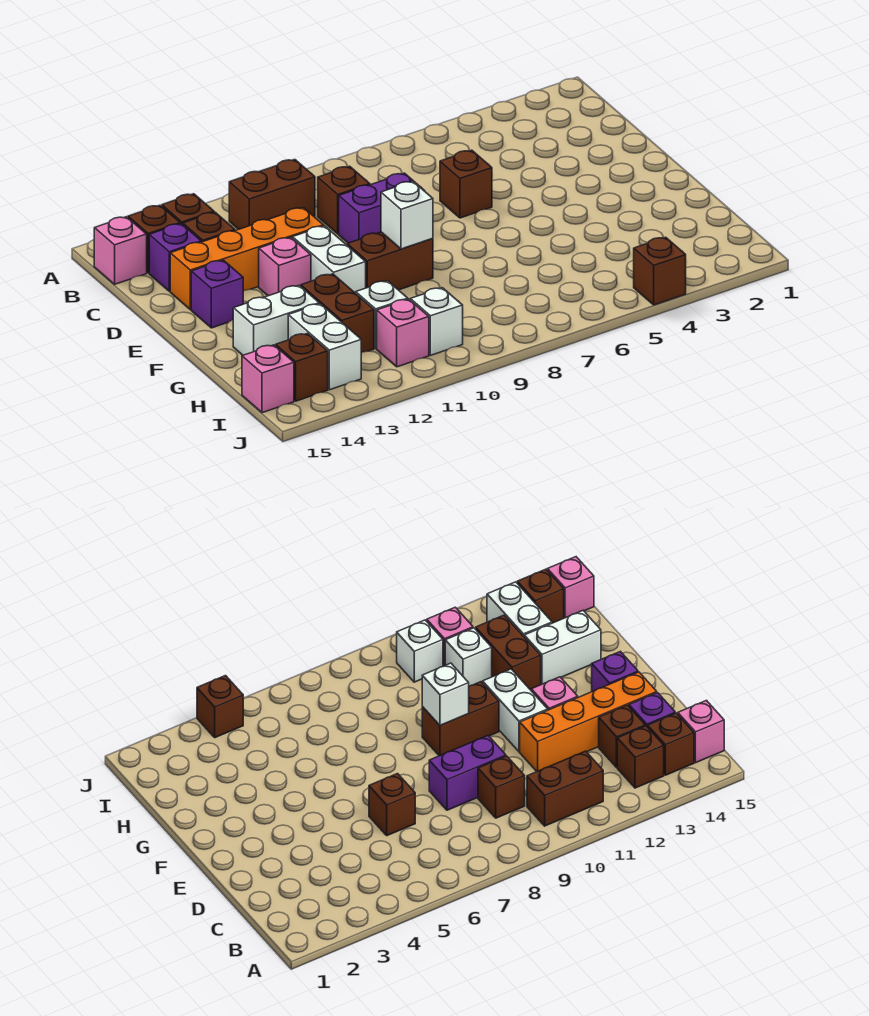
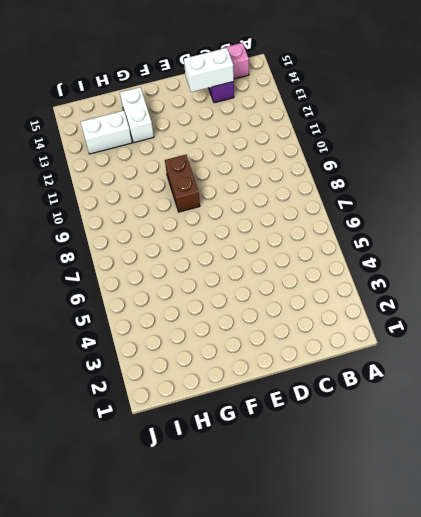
white 1x2 brick [184,48,234,92] -> white 1x2 brick moved to [292,226,366,293]
none -> brown 1x2 brick [229,160,315,229]
none -> brown 1x1 brick [162,194,214,225]
none -> brown 1x1 brick [128,205,180,273]

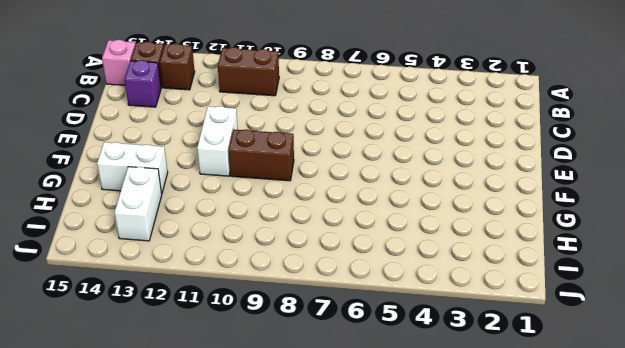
none -> brown 1x1 brick [318,166,370,234]
none -> brown 1x1 brick [183,212,235,242]
none -> brown 1x1 brick [440,150,492,218]

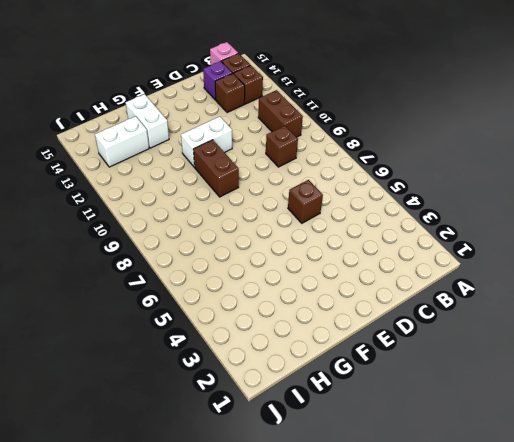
none -> purple 1x2 brick [339,173,422,243]
none -> orange 1x4 brick [170,208,324,310]
none -> pink 1x1 brick [259,237,311,296]

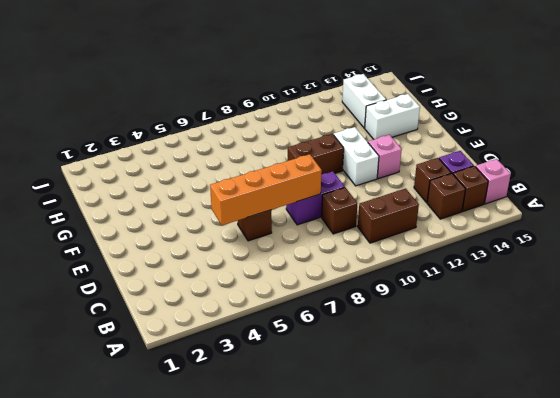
orange 1x4 brick [210,154,322,225] -> orange 1x4 brick moved to [170,208,324,310]
none -> purple 1x1 brick [191,260,243,328]
none -> brown 1x2 brick [301,274,374,353]
none -> white 1x1 brick [356,281,408,348]

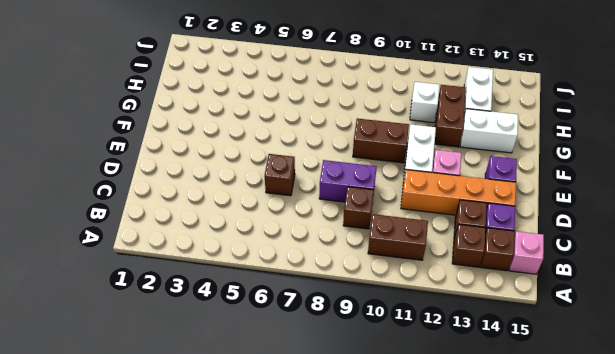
none -> white 1x1 brick [410,288,463,355]
none -> pink 1x1 brick [377,299,429,367]
none -> brown 1x1 brick [276,334,328,401]

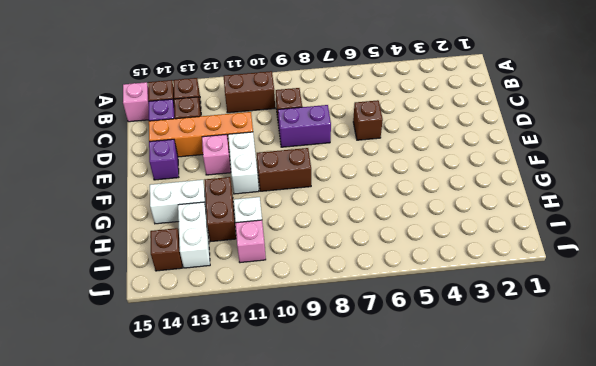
none -> white 1x1 brick [410,288,463,355]
none -> pink 1x1 brick [242,345,294,413]
none -> brown 1x1 brick [634,237,686,305]

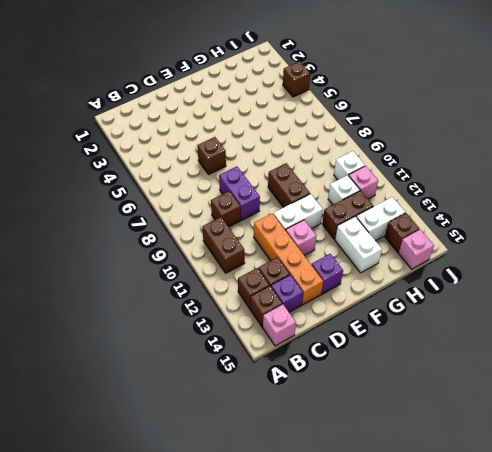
none -> white 1x1 brick [381,181,433,249]

